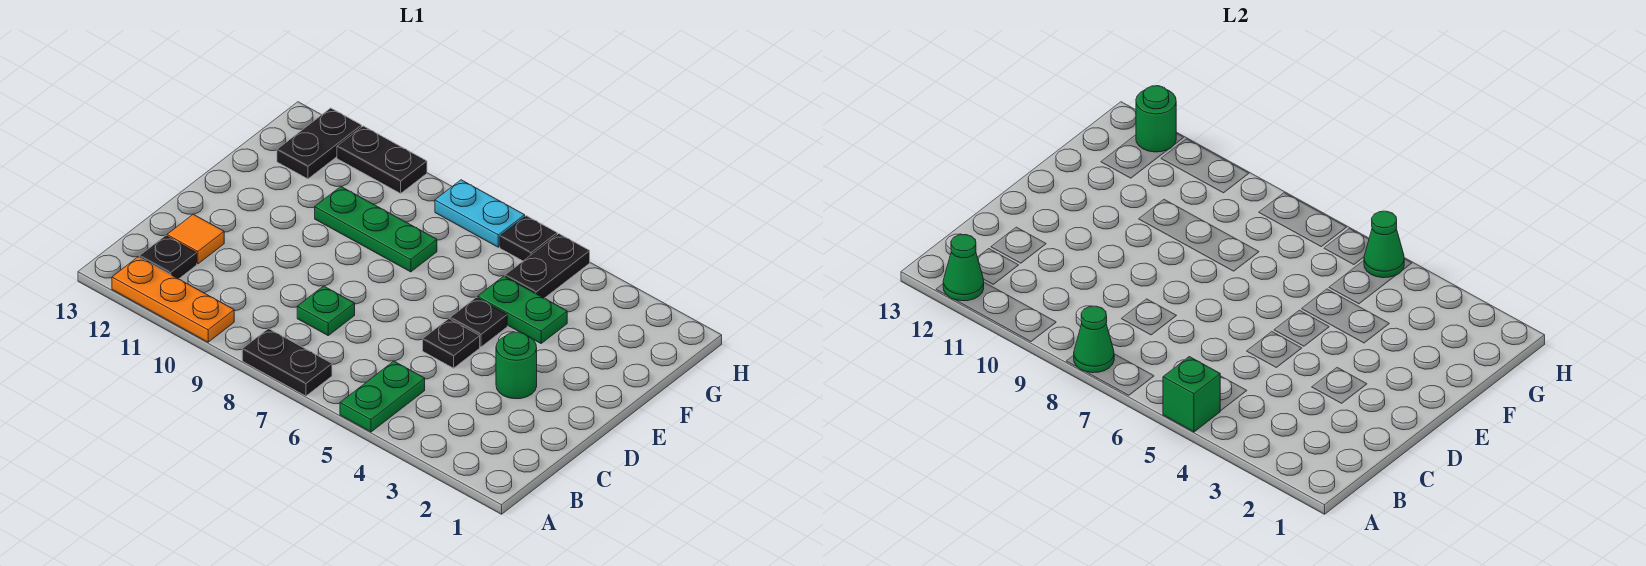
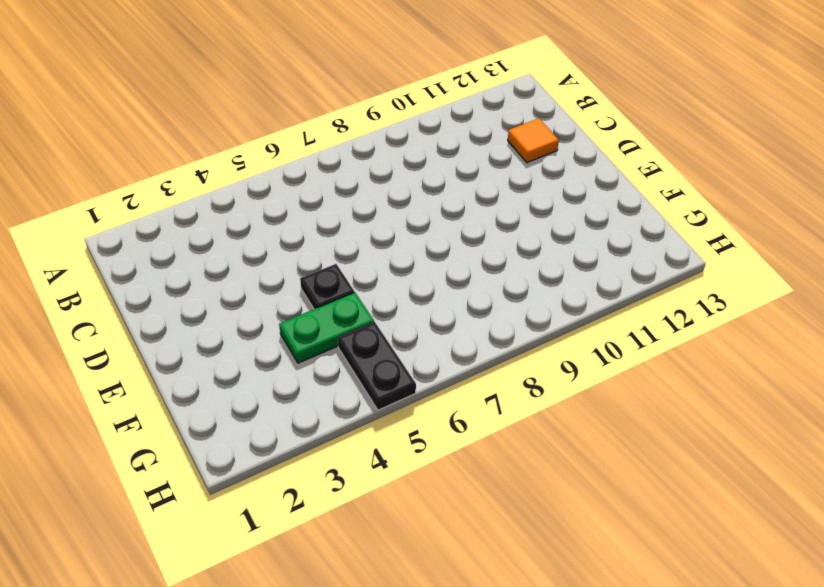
none -> green 1x2 plate [340,361,425,432]
none -> black 1x2 plate [242,329,332,396]
none -> orange 1x3 plate [112,257,234,342]

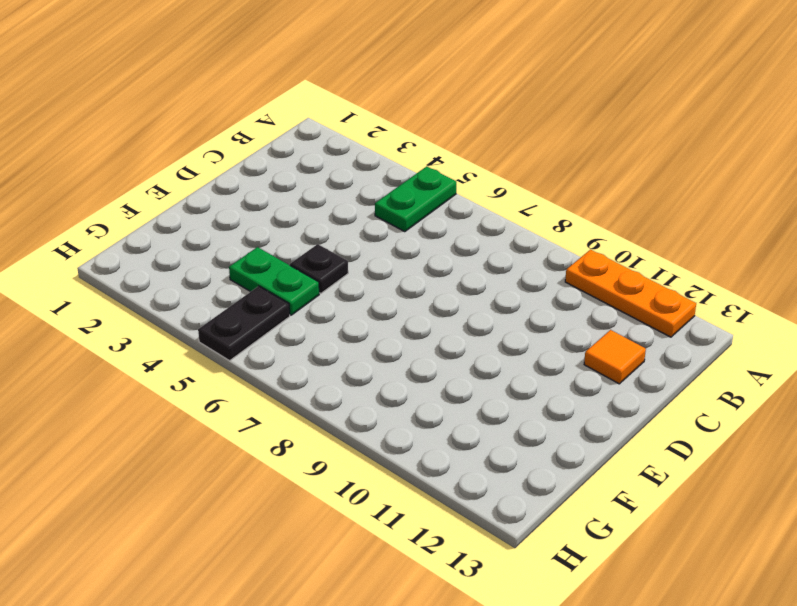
none -> black 1x2 plate [242,329,332,396]
none -> black 1x1 plate [139,236,197,279]
none -> green 1x1 plate [297,286,355,335]

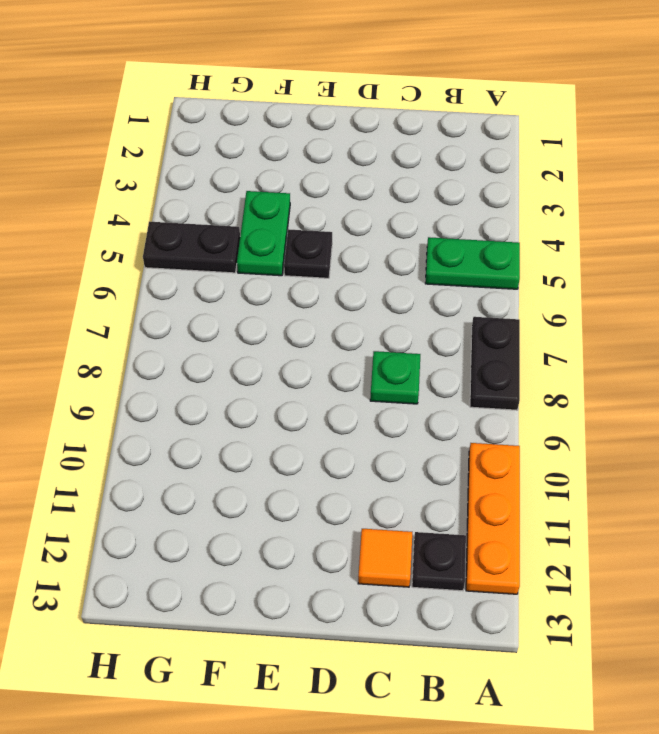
none -> green 1x1 round brick [496,332,537,399]
none -> black 1x1 plate [423,319,480,368]
none -> green 1x3 plate [315,187,437,272]

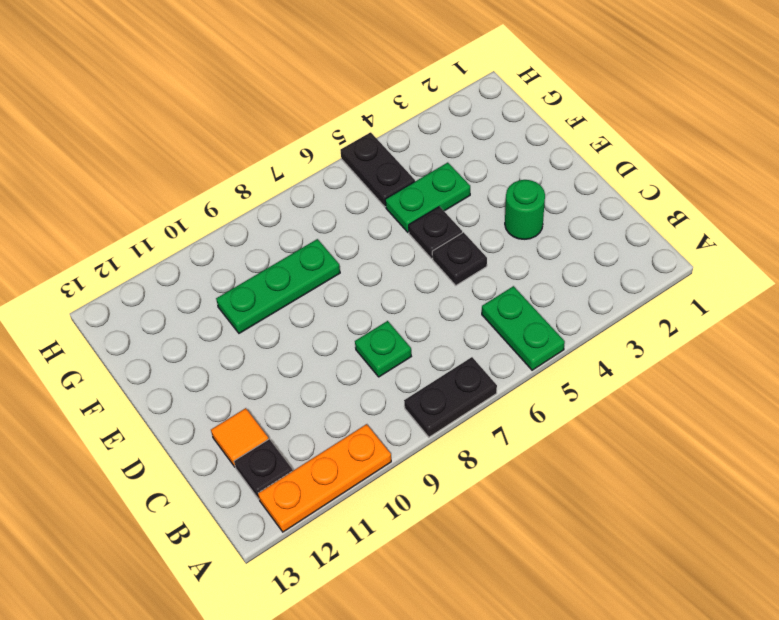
none -> black 1x2 plate [277,108,362,179]
none -> black 1x1 plate [500,216,557,261]
none -> cyan 1x2 plate [435,180,525,247]

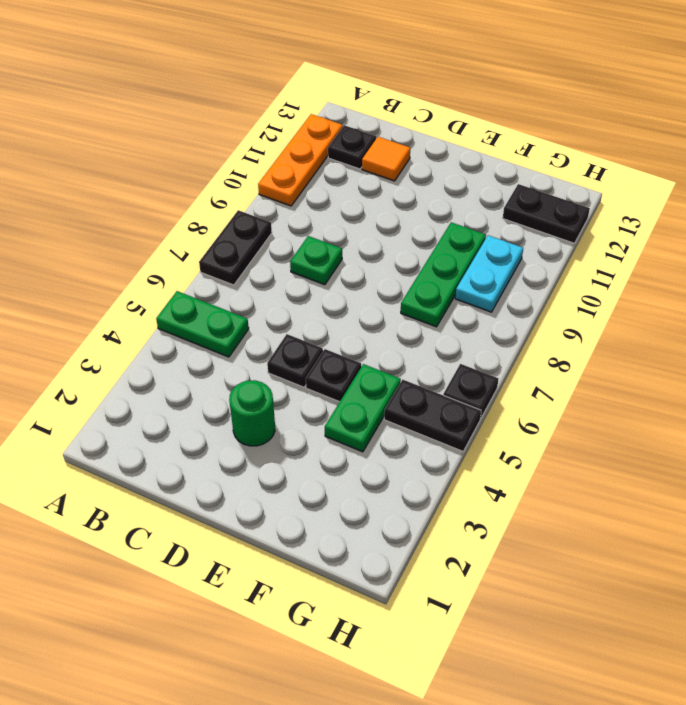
cyan 1x2 plate [455,235,523,312] -> cyan 1x2 plate moved to [435,180,525,247]
none -> black 1x2 plate [337,126,427,193]
none -> green 1x1 brick [1163,357,1220,432]
none -> green 1x1 cone [1074,306,1114,373]

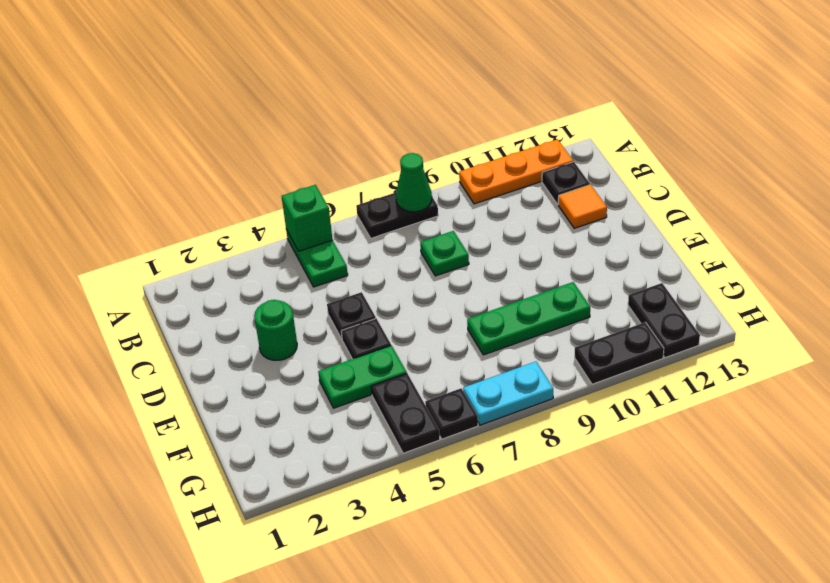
none -> green 1x1 cone [943,235,984,301]
none -> green 1x1 cone [1364,211,1404,278]
none -> green 1x1 round brick [1136,86,1176,152]

